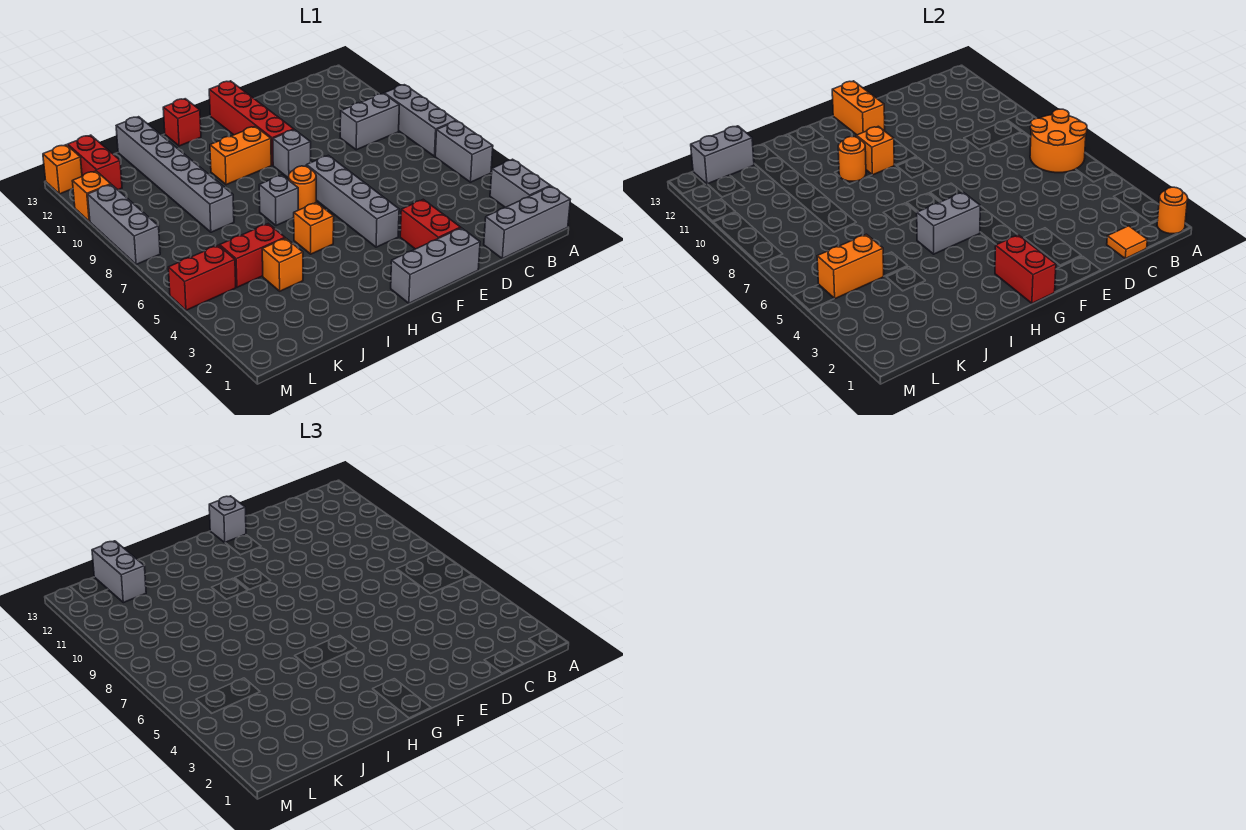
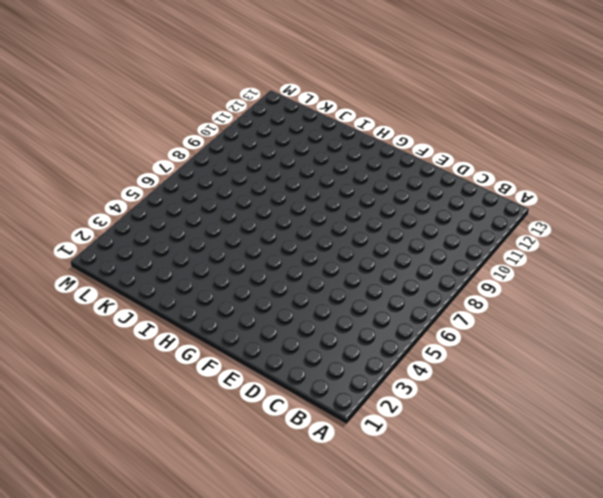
none -> grey 1x3 brick [484,186,570,259]
none -> grey 1x2 brick [490,159,550,207]
none -> grey 1x2 brick [435,121,493,182]
none -> grey 1x3 brick [384,85,456,156]

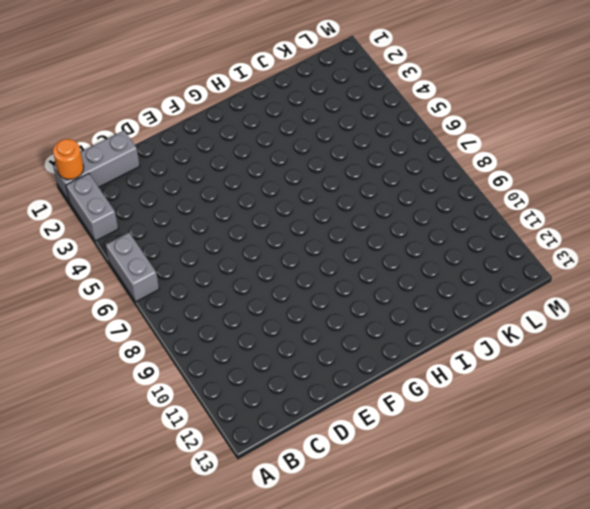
none -> grey 1x3 brick [384,85,456,156]
none -> grey 1x2 brick [340,93,399,150]
none -> grey 1x3 brick [391,228,480,303]
none -> red 1x2 brick [400,199,461,249]

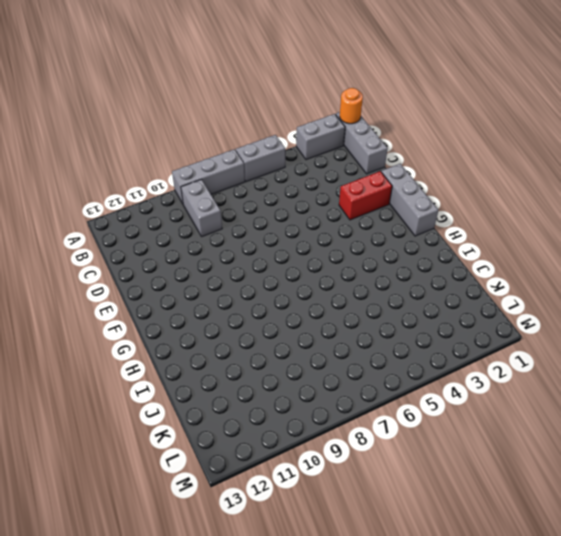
none -> grey 1x4 brick [306,155,399,247]
none -> grey 1x1 brick [273,130,311,178]
none -> red 1x4 brick [209,81,294,165]
none -> orange 1x1 round brick [289,166,316,210]

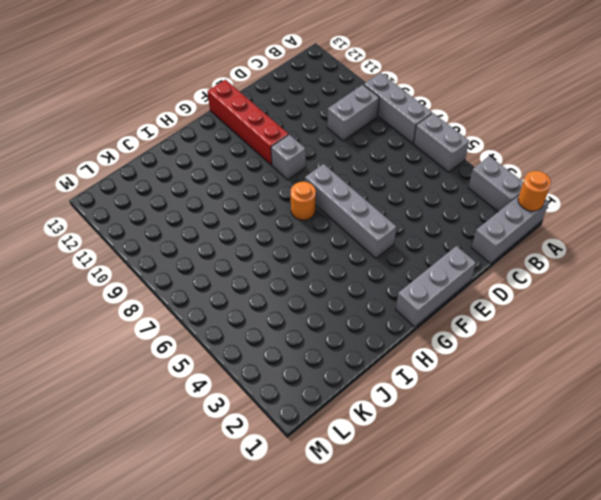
none -> red 1x2 brick [400,199,461,249]
none -> orange 1x2 brick [210,126,271,185]
none -> orange 1x1 brick [294,202,334,254]
none -> grey 1x1 brick [259,175,298,226]

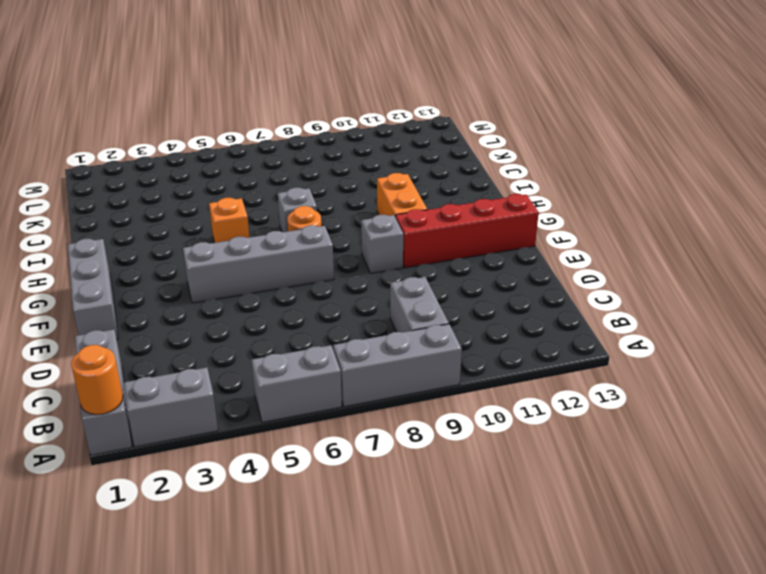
none -> red 1x2 brick [400,199,461,249]
none -> red 1x1 brick [163,99,201,146]
none -> orange 1x1 brick [262,238,303,291]
none -> red 1x2 brick [220,224,285,287]

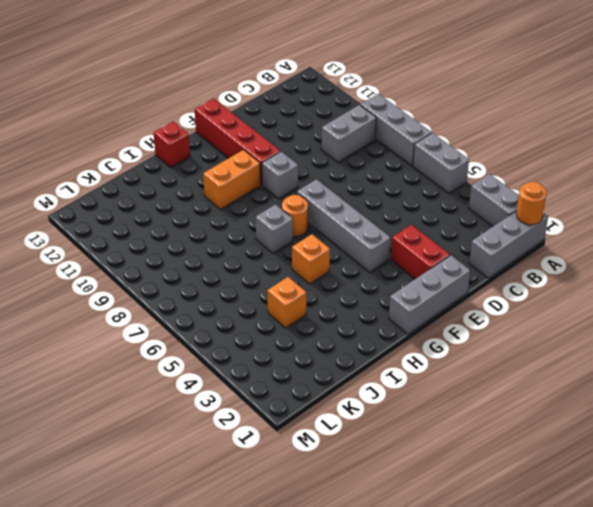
none -> red 1x2 brick [220,224,285,287]
none -> grey 1x6 brick [116,117,234,232]
none -> red 1x2 brick [168,245,236,310]
none -> red 1x2 brick [68,135,122,190]

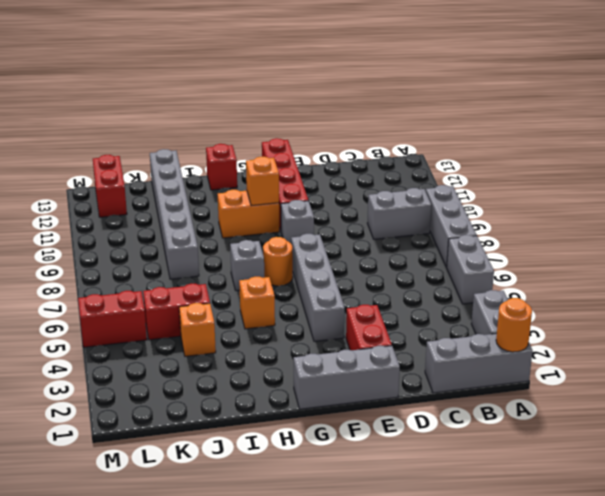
none -> grey 1x3 brick [88,185,160,265]
none -> orange 1x1 brick [72,171,111,221]
none -> orange 1x1 brick [43,145,82,194]
none -> orange 2x2 round brick [1030,109,1087,173]

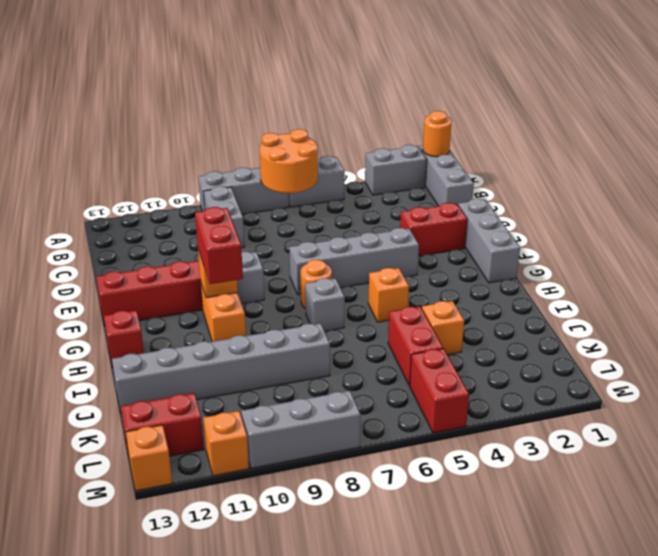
red 1x2 brick [195,207,243,284] -> red 1x2 brick turned to [995,235,1056,303]
none -> orange 1x1 tile [1107,226,1147,259]
none -> orange 1x2 brick [832,81,885,135]
none -> grey 1x2 brick [917,192,980,254]
none -> orange 1x1 round brick [838,137,866,181]

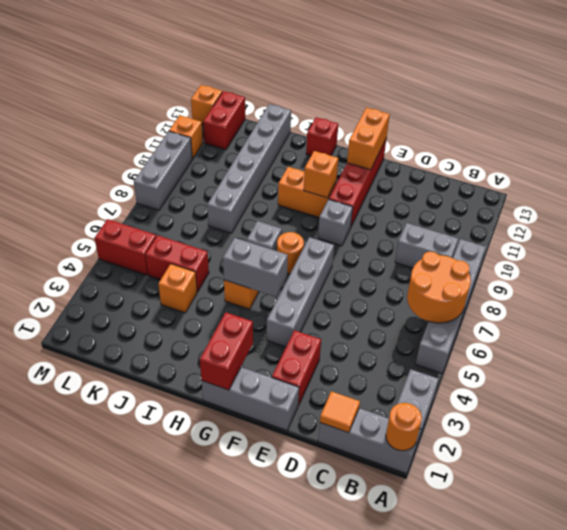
none -> orange 1x1 round brick [838,137,866,181]
none -> orange 1x2 brick [817,234,884,299]
none -> grey 1x2 brick [691,126,754,184]
none -> grey 1x1 brick [209,496,246,543]

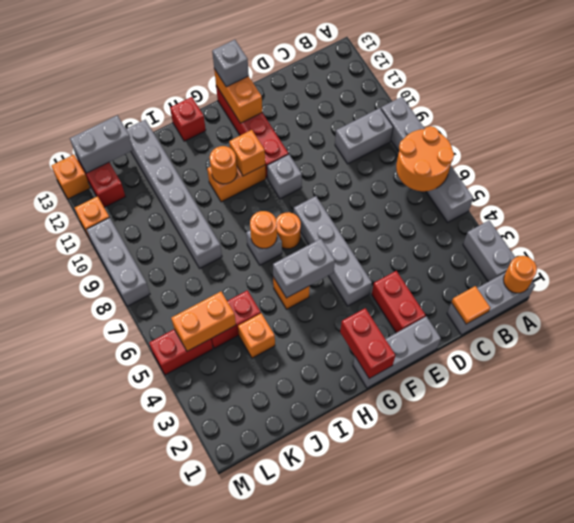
orange 1x1 round brick [250,211,277,249] -> none
none -> grey 1x2 brick [92,541,146,603]

